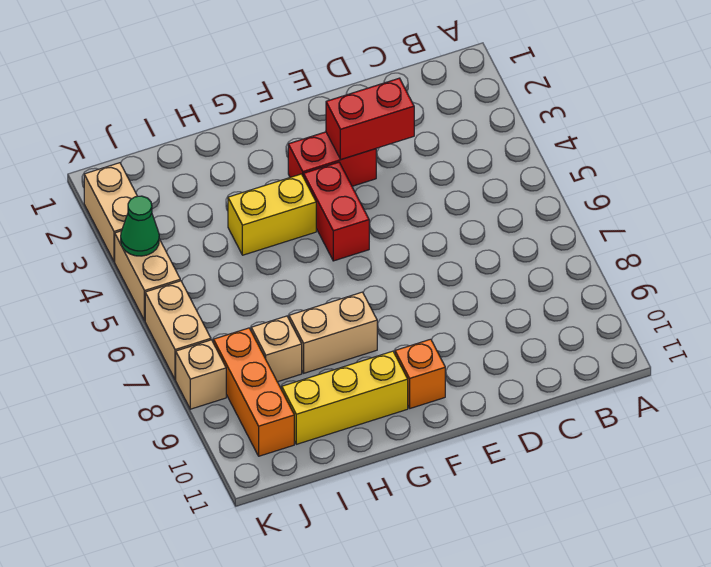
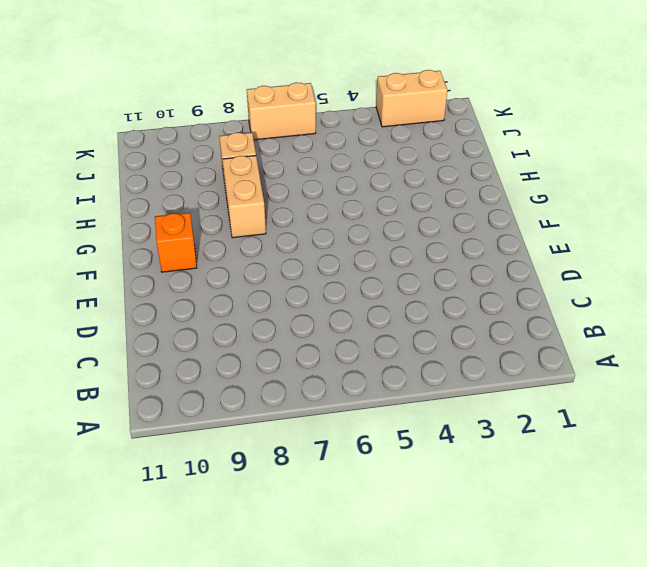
none -> red 1x2 brick [288,132,376,186]
none -> red 1x2 brick [303,162,369,261]
none -> yellow 1x2 brick [228,174,316,255]

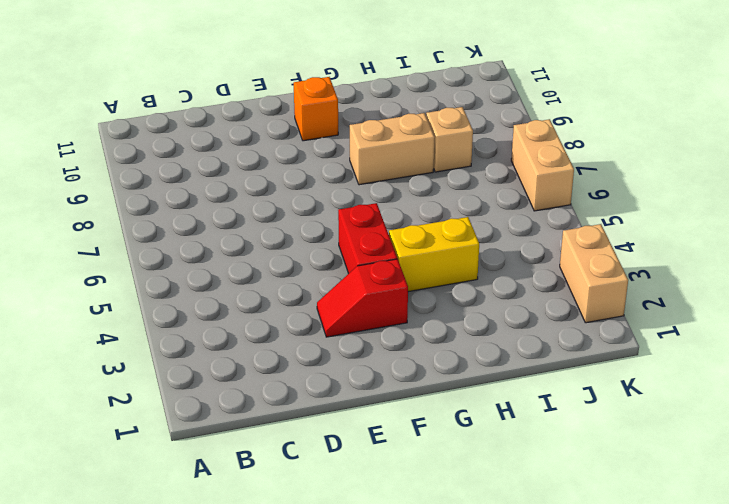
red 1x2 slope [317,259,408,337] -> red 1x2 brick [288,132,376,186]
none -> yellow 1x3 brick [282,351,408,444]
none -> orange 1x3 brick [213,328,294,456]
none -> tan 1x2 brick [115,231,180,320]

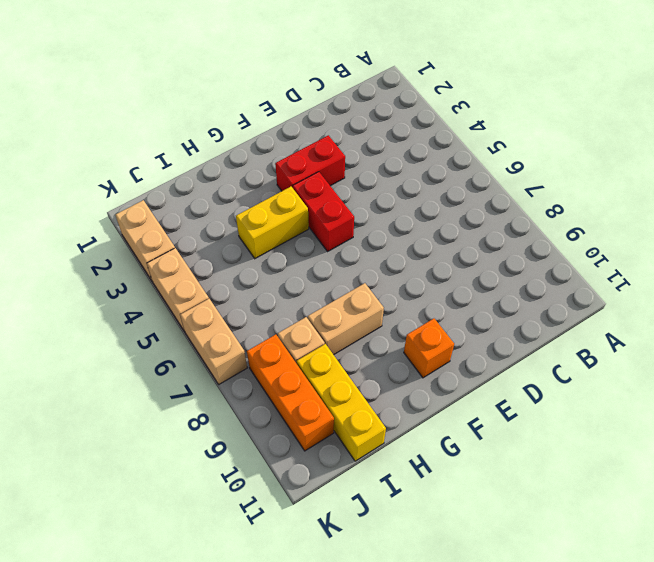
yellow 1x3 brick [297,344,386,461] -> yellow 1x3 brick turned to [282,351,408,444]
none -> tan 1x1 brick [176,340,226,409]
none -> red 1x2 brick [326,78,414,159]
none -> green 1x1 cone [121,196,159,256]

